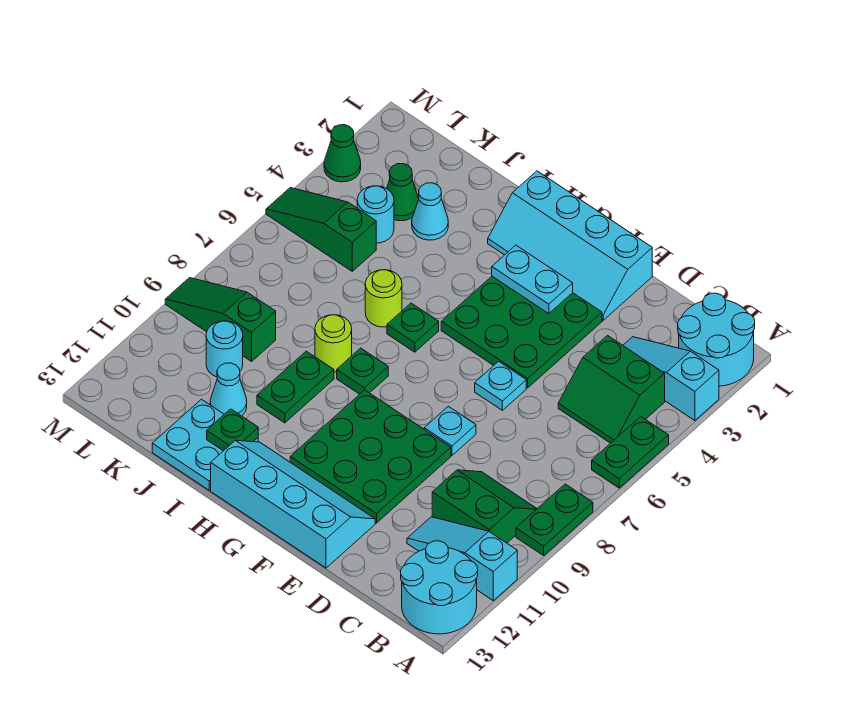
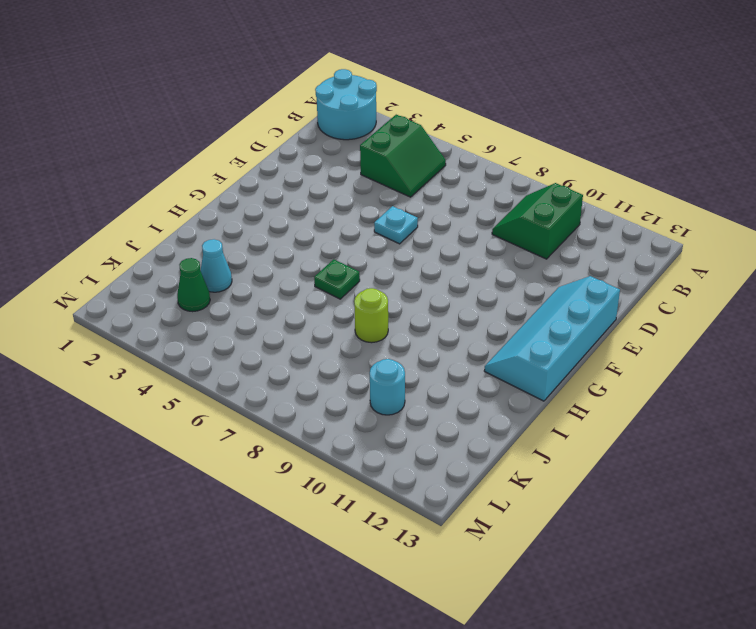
none -> cyan 1x3 slope [623,337,719,421]
none -> green 1x2 plate [592,417,669,488]
none -> green 1x2 plate [516,484,593,555]
none -> cyan 1x3 slope [407,517,517,601]

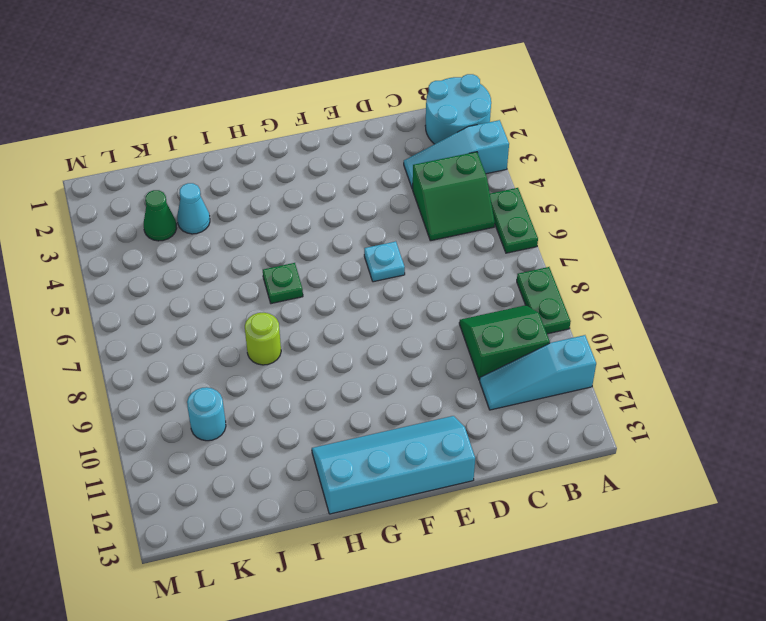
none -> cyan 2x2 round brick [401,541,478,634]
none -> cyan 2x4 slope [488,171,652,320]
none -> green 3x3 plate [441,276,602,388]
none -> cyan 1x1 plate [424,406,476,455]

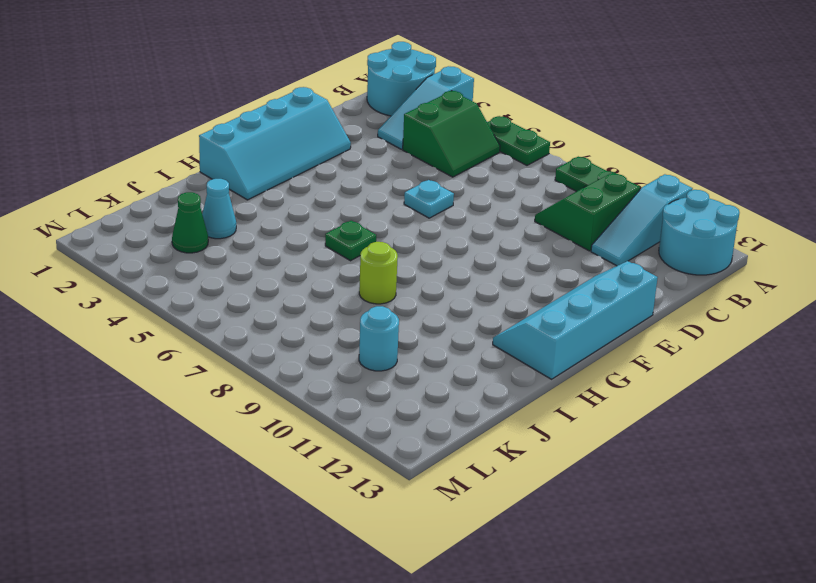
none -> green 3x3 plate [441,276,602,388]
none -> cyan 1x1 plate [424,406,476,455]
none -> green 3x3 plate [290,390,451,523]
none -> green 1x1 plate [337,348,388,394]

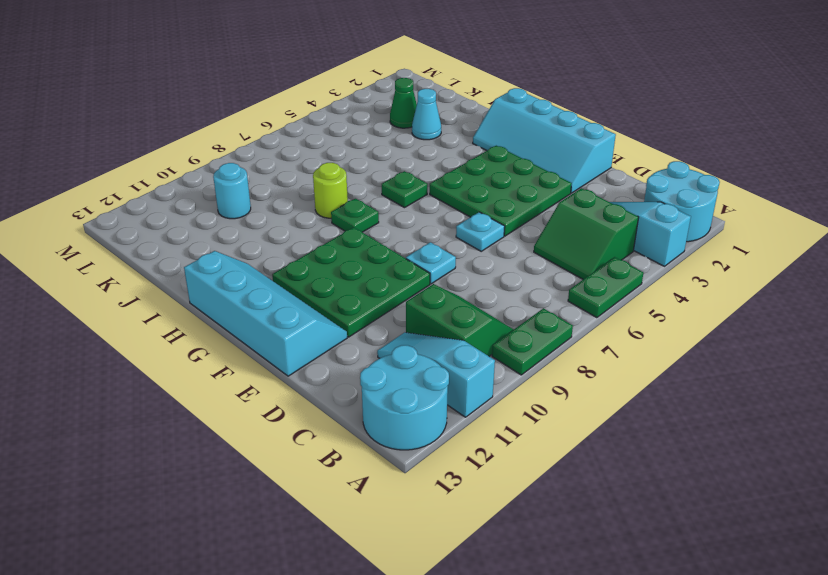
none -> lime 1x1 round brick [365,270,402,327]
none -> green 1x2 plate [257,351,334,423]
none -> cyan 2x2 plate [152,399,258,490]
none -> cyan 1x1 cone [210,363,247,416]

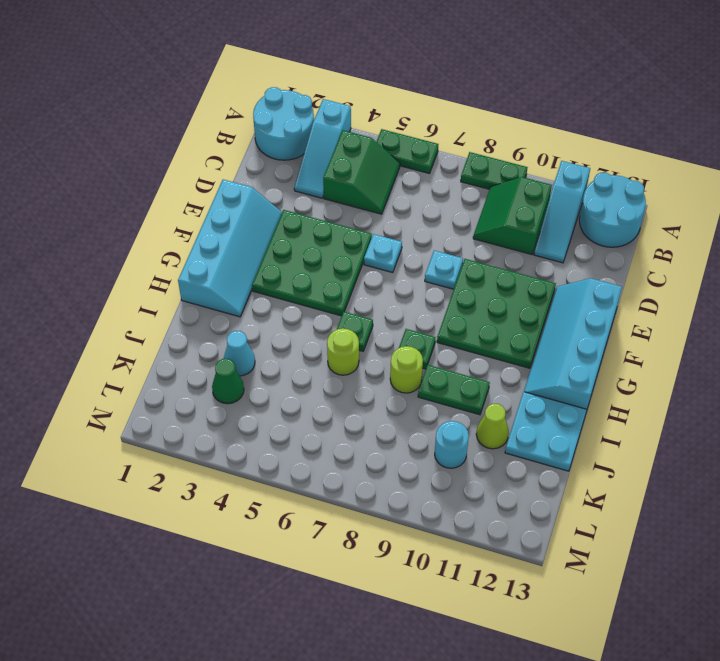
lime 1x1 cone [476,404,509,449] -> cyan 1x1 cone [210,363,247,416]
none -> cyan 1x1 round brick [357,186,394,243]
none -> green 1x3 slope [266,188,376,271]
none -> green 1x3 slope [165,278,276,361]
none -> green 1x1 cone [324,125,361,182]

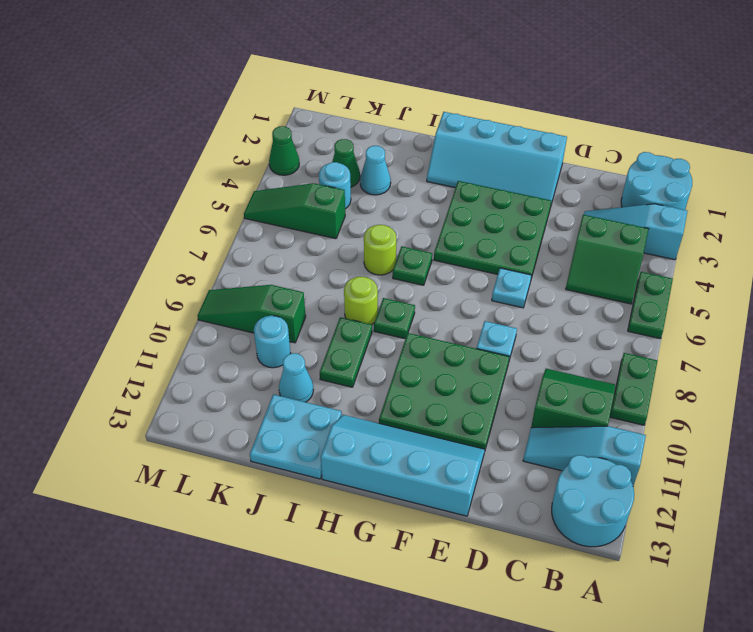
none -> cyan 1x2 plate [492,245,573,314]
none -> green 1x1 plate [207,409,258,451]

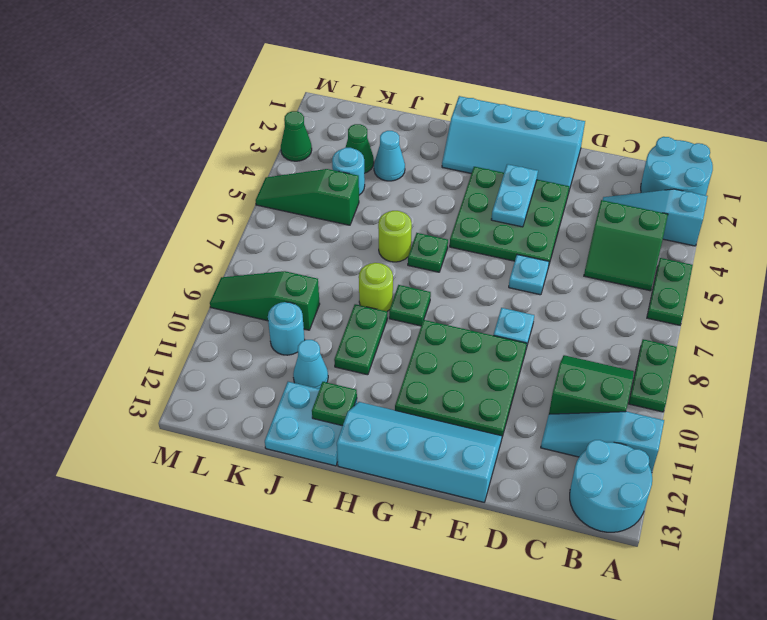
cyan 1x2 plate [491,164,538,227] -> cyan 1x2 plate turned to [492,245,573,314]

